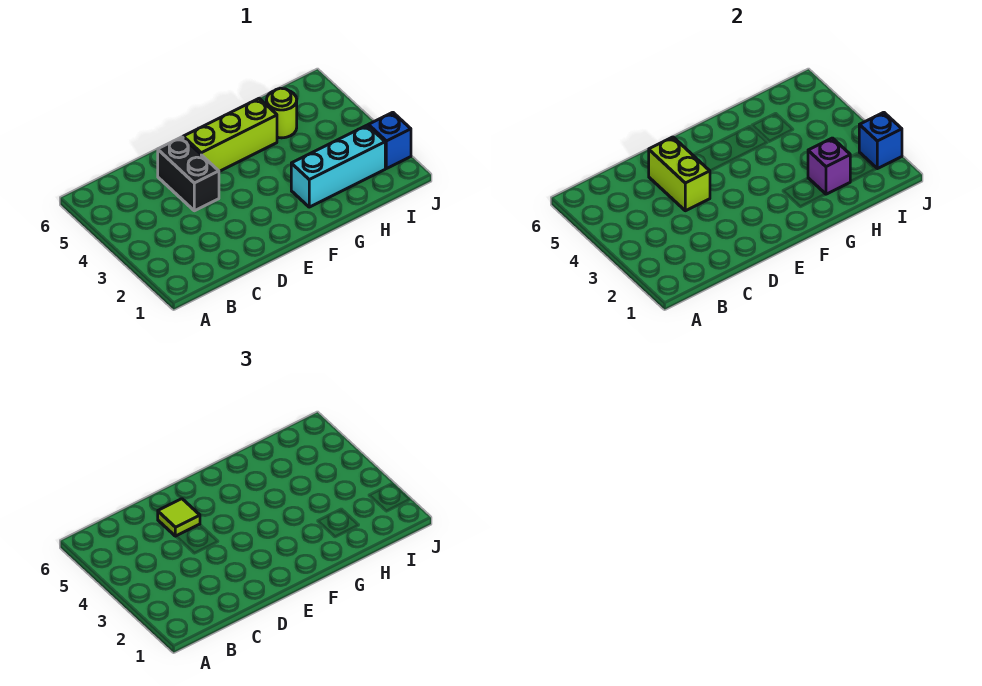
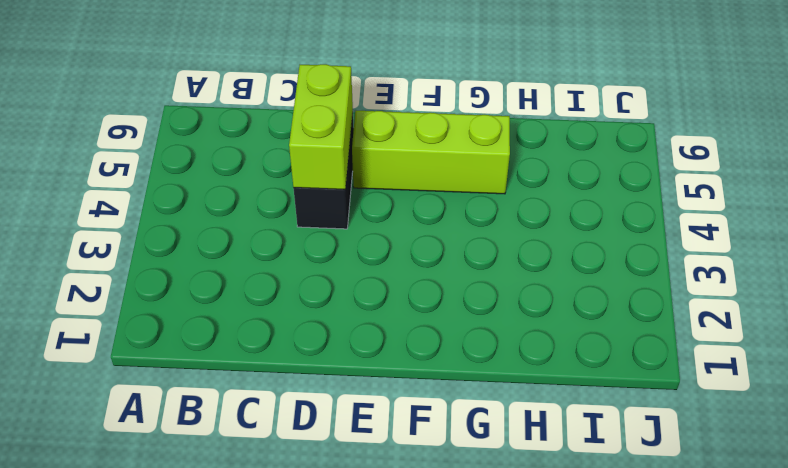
none -> cyan 1x3 brick [291,125,385,207]
none -> lime 1x1 round brick [266,88,297,138]

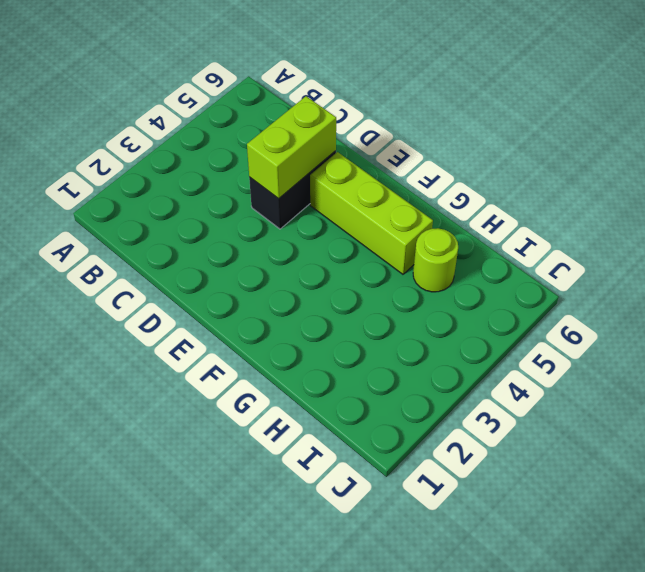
none -> cyan 1x3 brick [291,125,385,207]
none -> blue 1x1 brick [368,112,411,169]

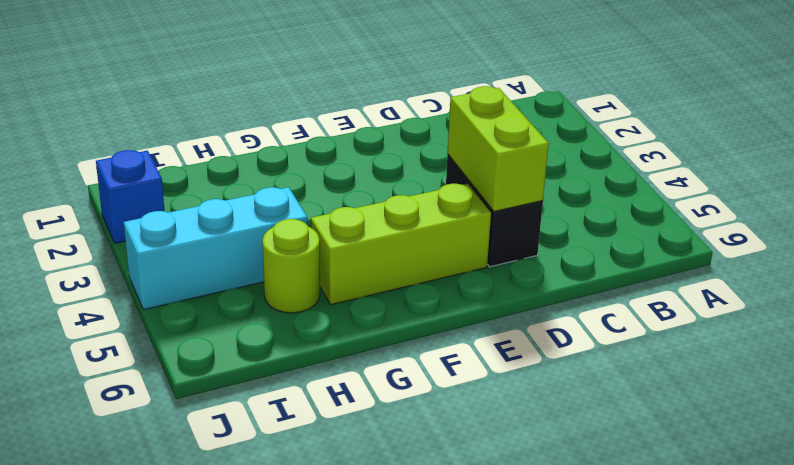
cyan 1x3 brick [124,187,307,310] -> cyan 1x3 brick moved to [291,125,385,207]
none -> purple 1x1 brick [808,138,850,194]
none -> blue 1x1 brick [859,112,902,169]

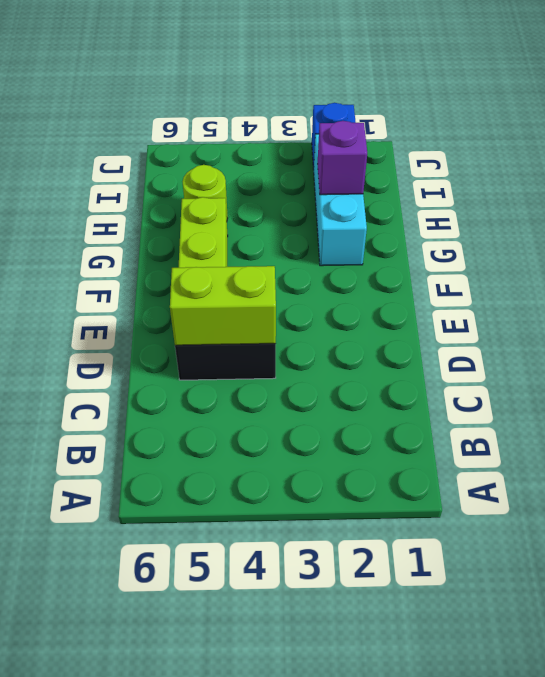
none -> blue 1x1 brick [859,112,902,169]
none -> lime 1x1 tile [158,499,200,536]

